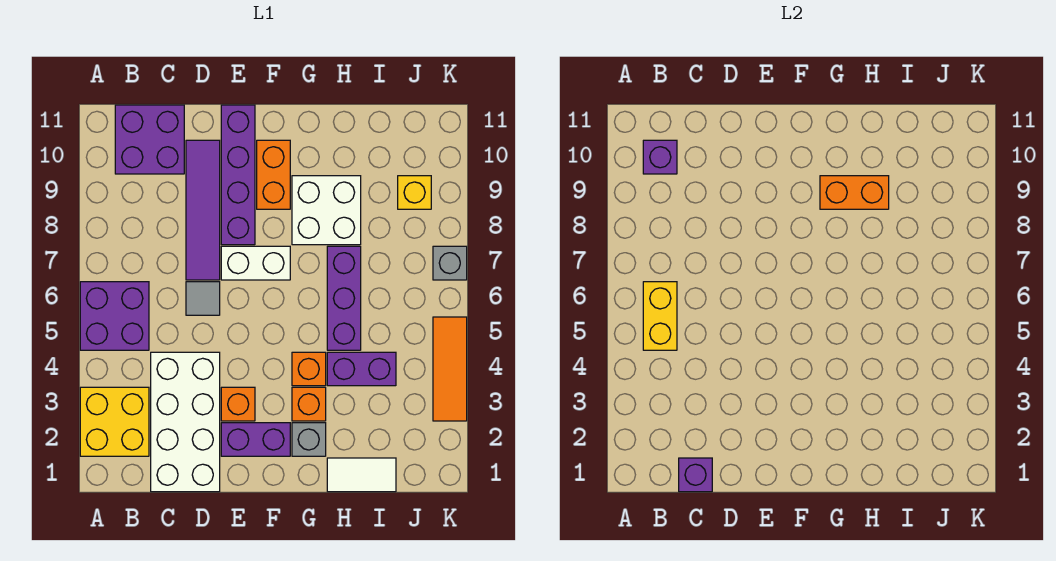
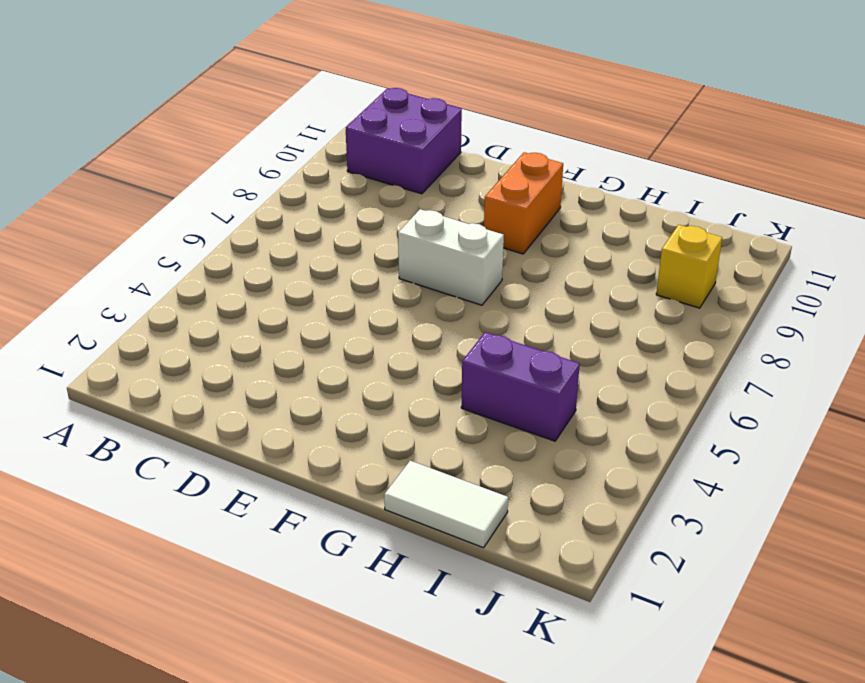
none -> yellow 2x2 brick [80,387,149,456]
none -> purple 2x2 brick [80,282,149,350]
none -> white 2x4 brick [151,352,220,492]

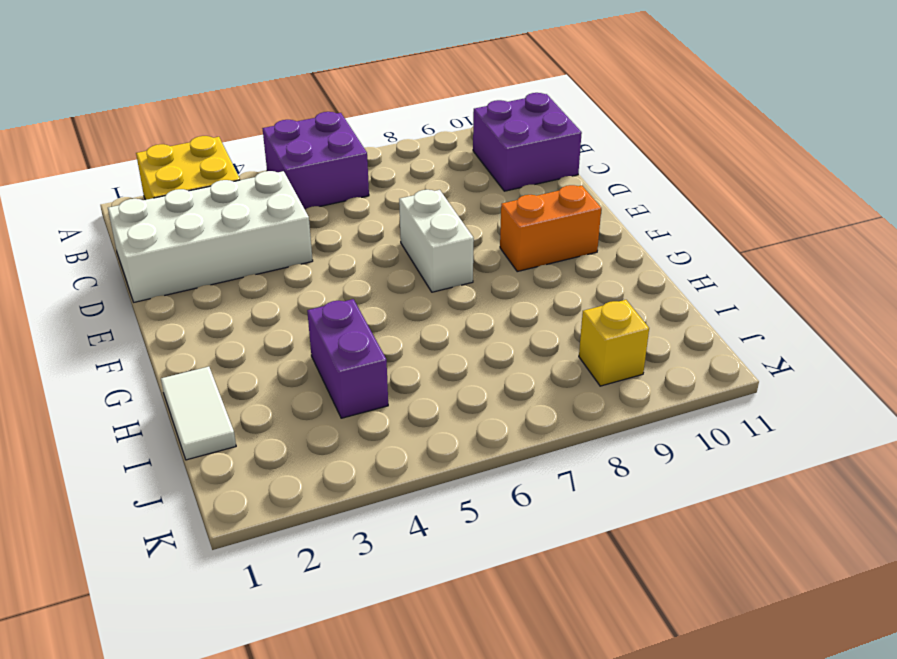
none -> grey 1x1 tile [186,282,220,315]
none -> purple 1x4 tile [186,140,220,280]
none -> purple 1x2 brick [221,423,290,456]

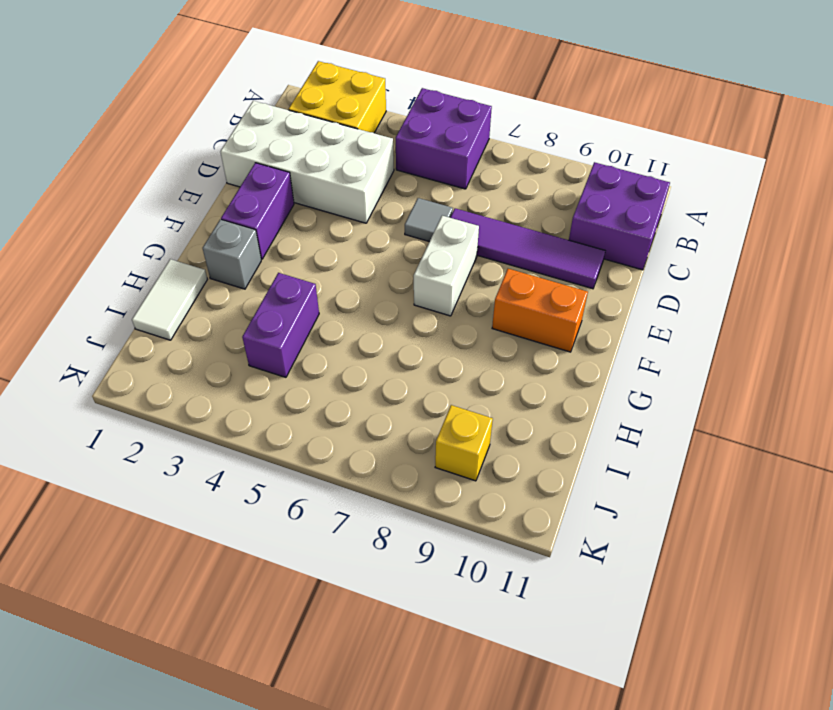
none -> orange 1x1 brick [221,387,255,421]
none -> purple 1x4 brick [221,105,255,245]
none -> orange 1x1 brick [292,387,326,421]

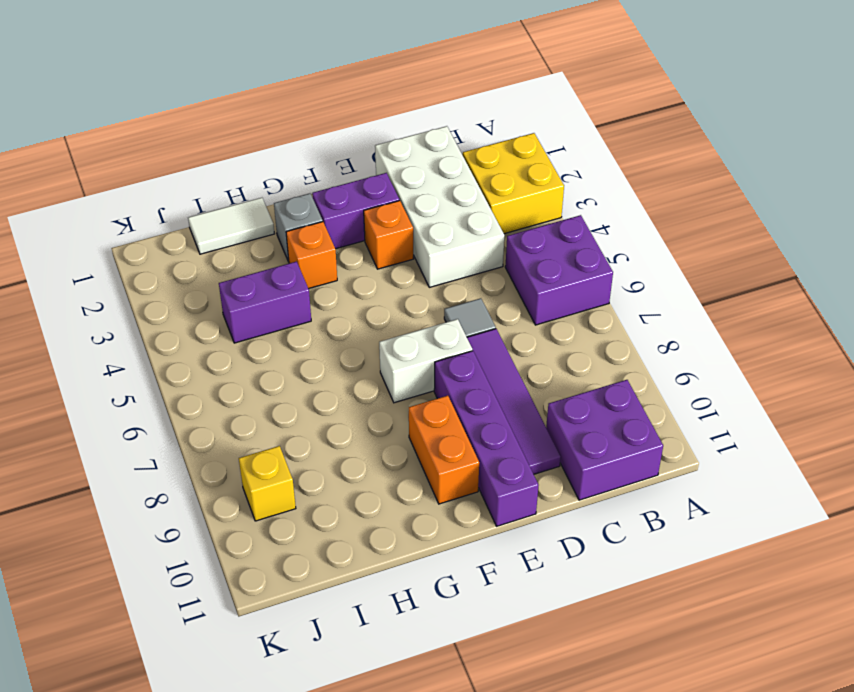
none -> orange 1x1 brick [292,352,326,386]
none -> white 2x2 brick [292,176,361,245]
none -> purple 1x3 brick [327,246,361,350]

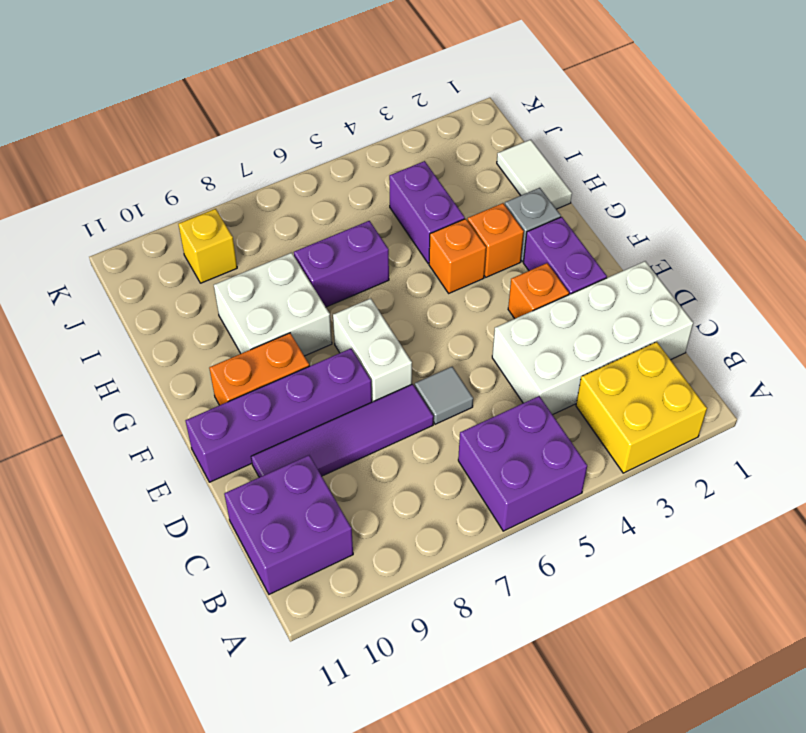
purple 1x2 brick [294,221,389,307] -> purple 1x3 brick [327,246,361,350]
none -> orange 1x3 tile [433,317,467,421]
none -> grey 1x1 brick [433,246,467,280]
none -> yellow 1x2 brick [643,282,677,350]

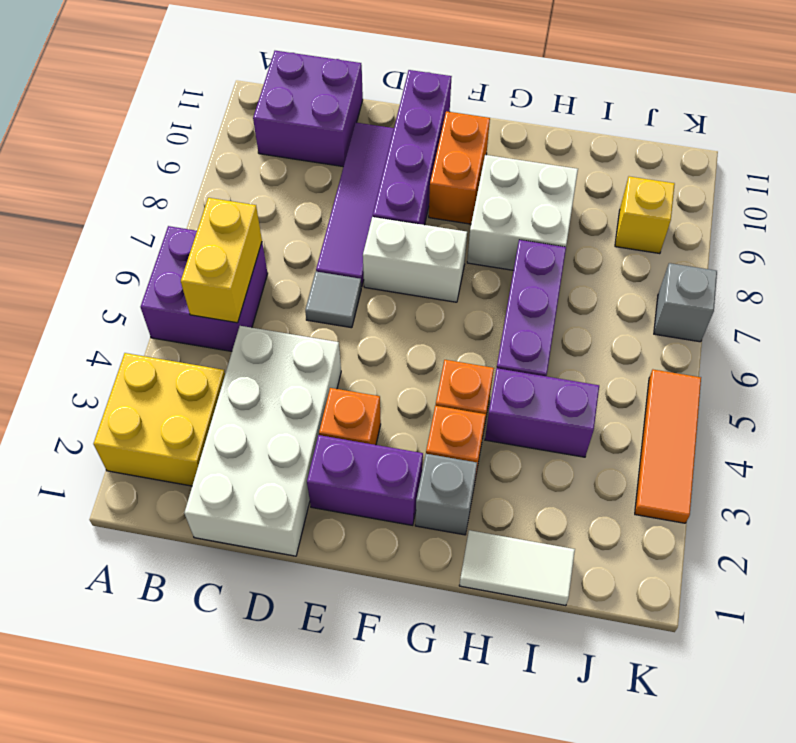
none -> purple 1x1 brick [643,140,677,174]
none -> purple 1x1 brick [679,458,712,492]
none -> orange 1x2 brick [820,176,889,209]

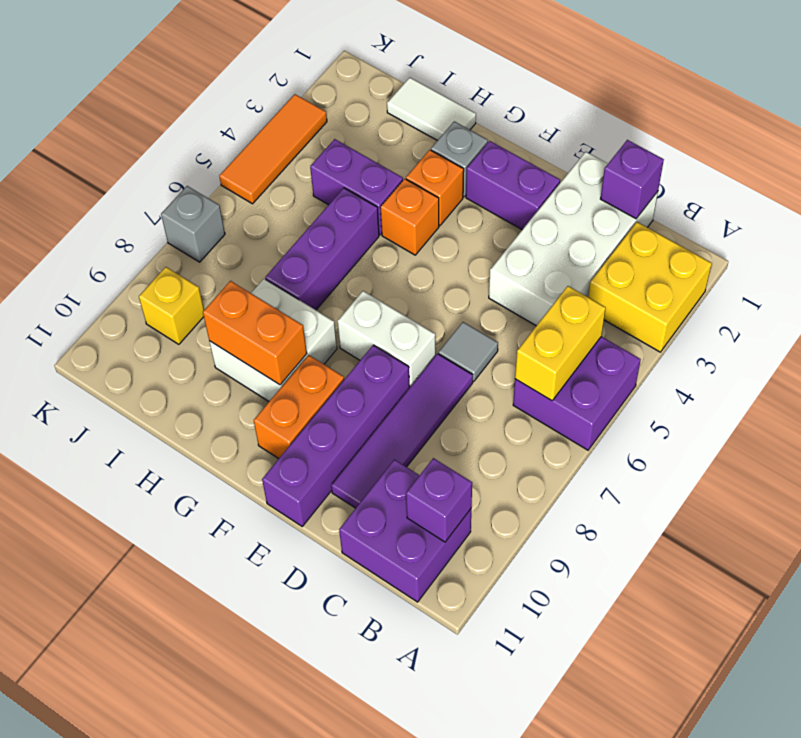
none -> orange 1x1 brick [221,387,255,421]

